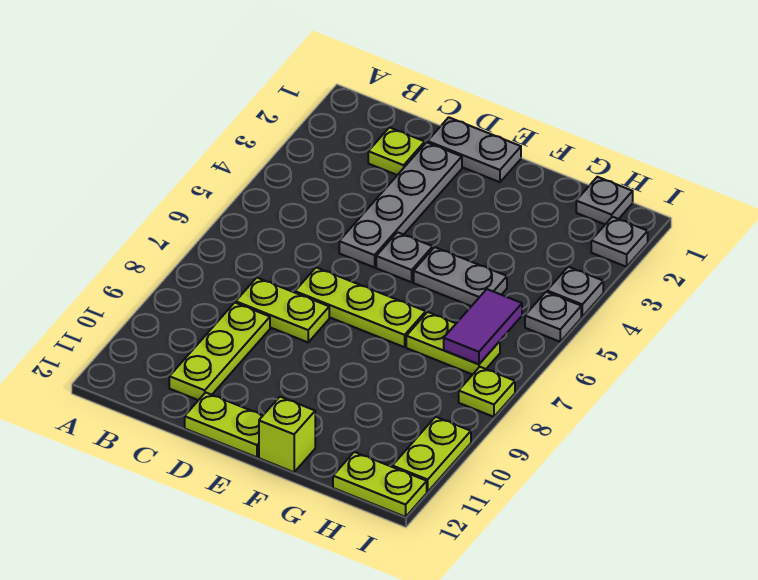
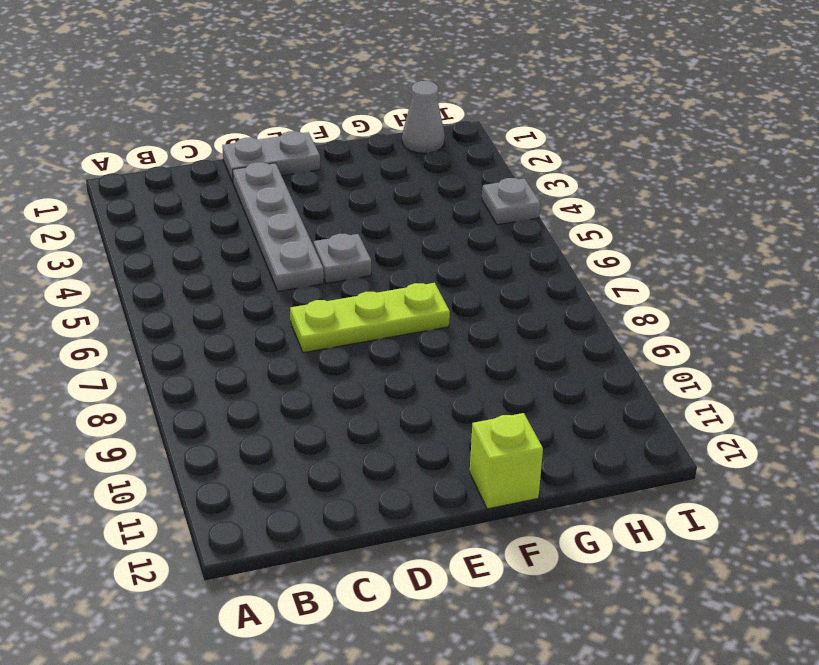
grey 1x1 cone [402,81,445,153] -> grey 1x1 plate [576,177,633,224]
none -> lime 1x1 plate [368,128,425,175]
none -> lime 1x2 plate [236,278,329,342]
none -> lime 1x3 plate [169,303,270,400]

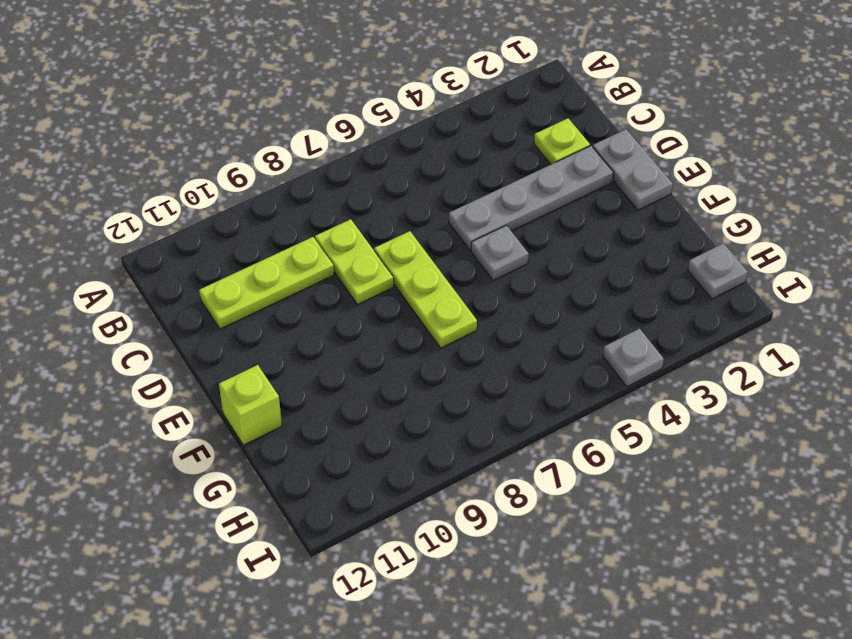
none -> lime 1x2 plate [185,392,263,457]
none -> grey 1x2 plate [414,247,507,306]
none -> lime 1x2 plate [406,312,500,375]

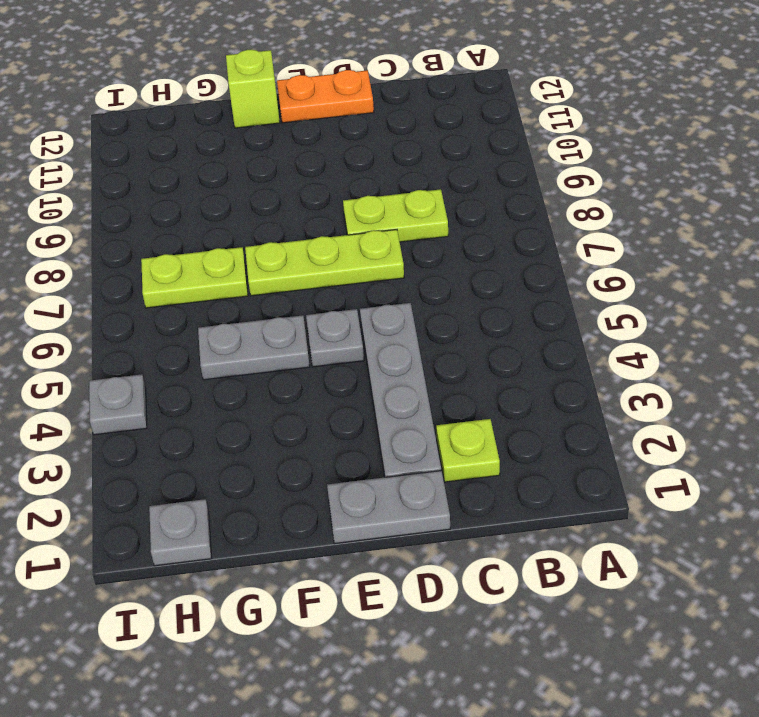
orange 1x2 plate [277,70,374,123] -> lime 1x2 plate [185,392,263,457]
none -> lime 1x3 plate [169,303,270,400]
none -> lime 1x2 plate [333,452,427,517]
none -> grey 1x1 plate [591,217,648,267]

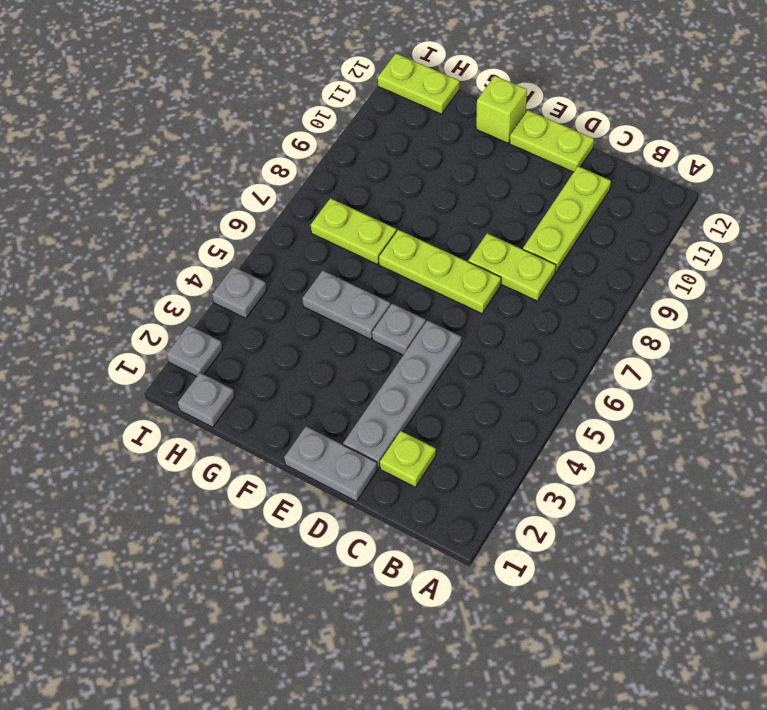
none -> grey 1x1 plate [525,292,581,342]
none -> lime 1x1 plate [459,367,515,417]
none -> lime 1x2 plate [392,417,471,492]

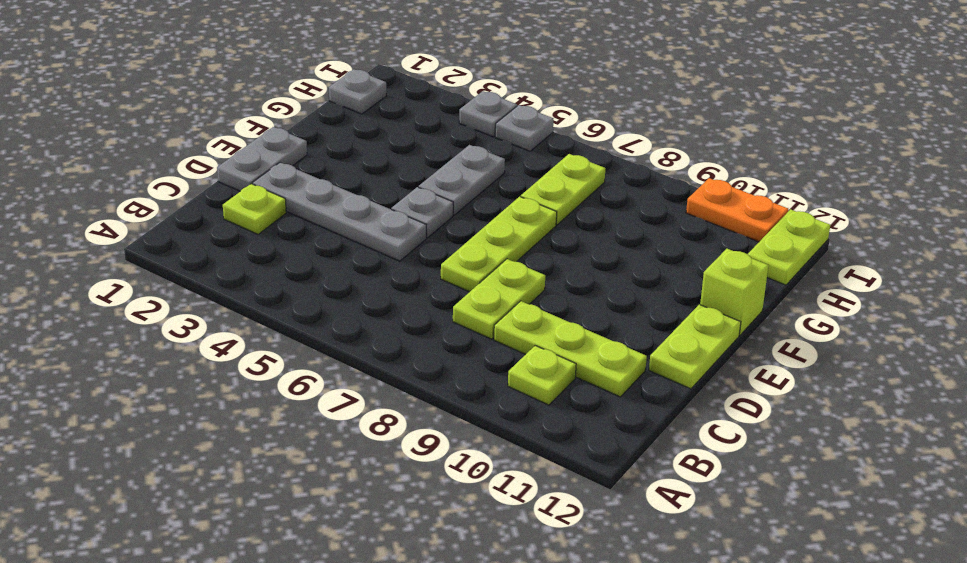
lime 1x1 plate [508,346,576,405] -> lime 1x1 plate moved to [459,367,515,417]
orange 1x2 plate [686,178,788,242] -> lime 1x2 plate [392,417,471,492]
none -> grey 1x1 plate [591,217,648,267]
none -> purple 1x2 tile [444,289,522,364]

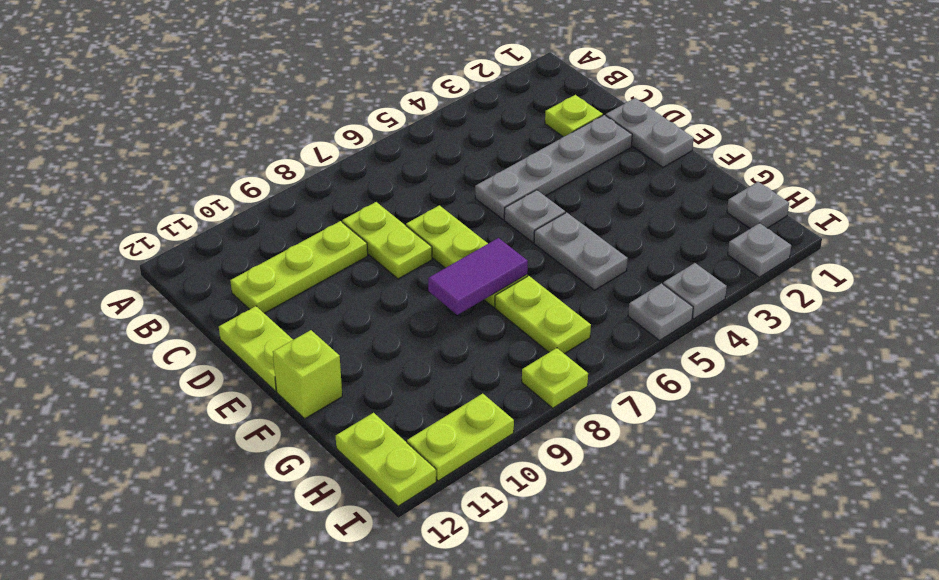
purple 1x2 tile [428,238,528,315] -> purple 1x2 tile moved to [444,289,522,364]

